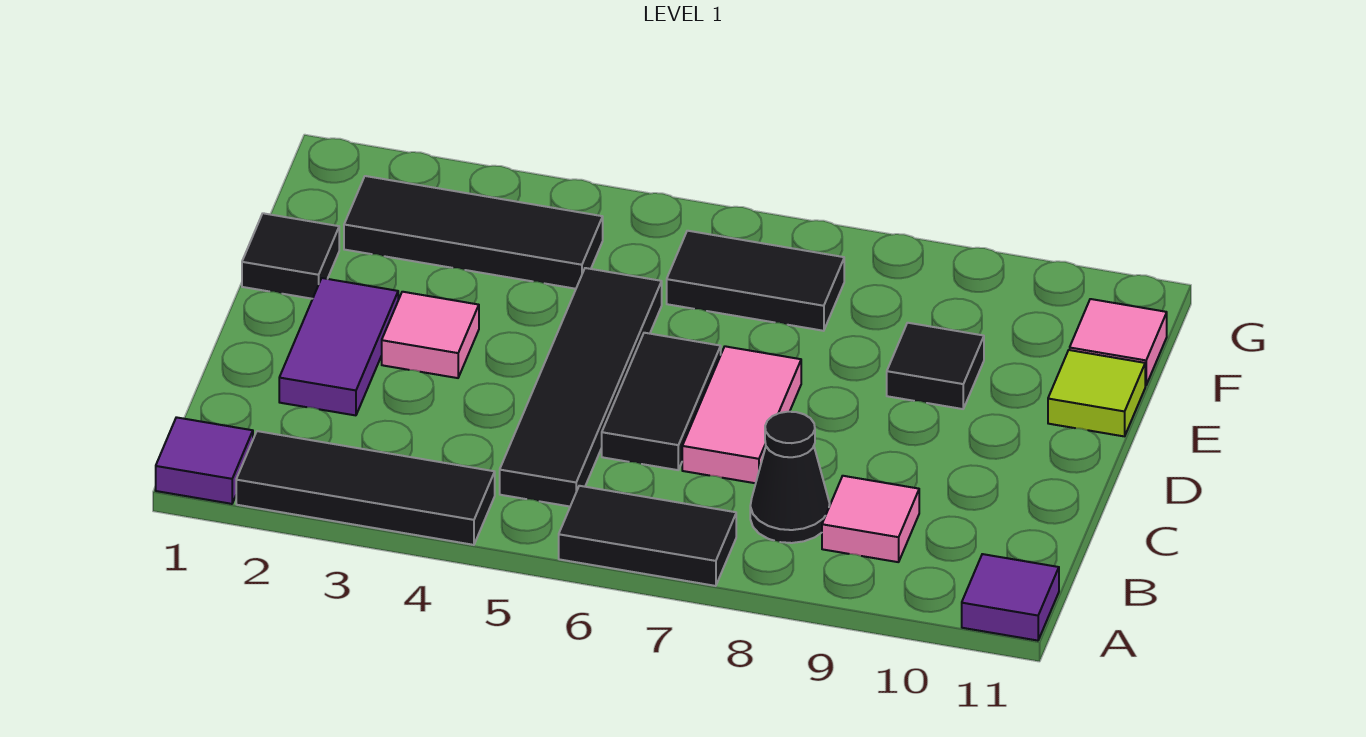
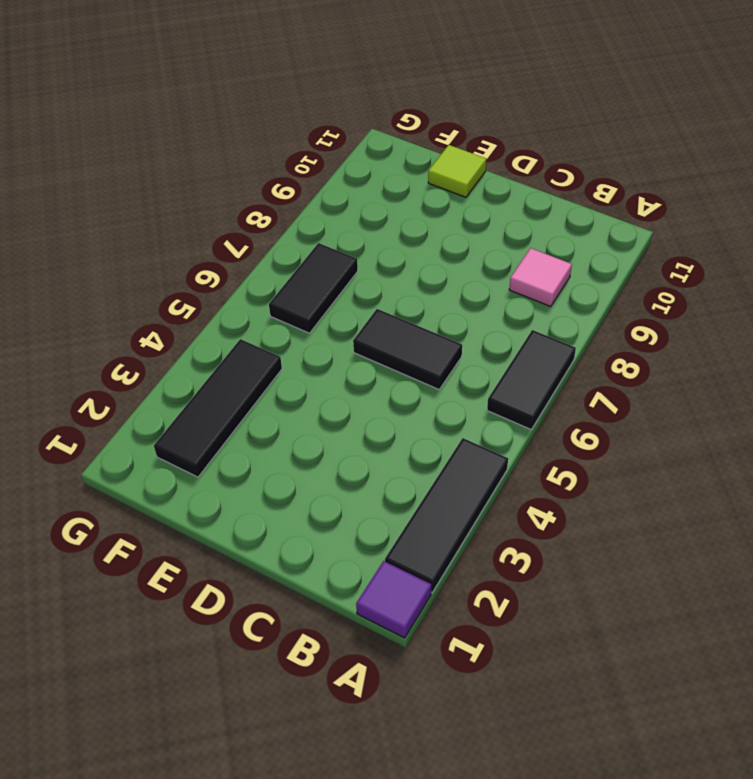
none -> purple 1x1 tile [962,554,1059,641]
none -> black 1x4 tile [500,268,662,506]
none -> black 1x1 cone [750,412,830,543]

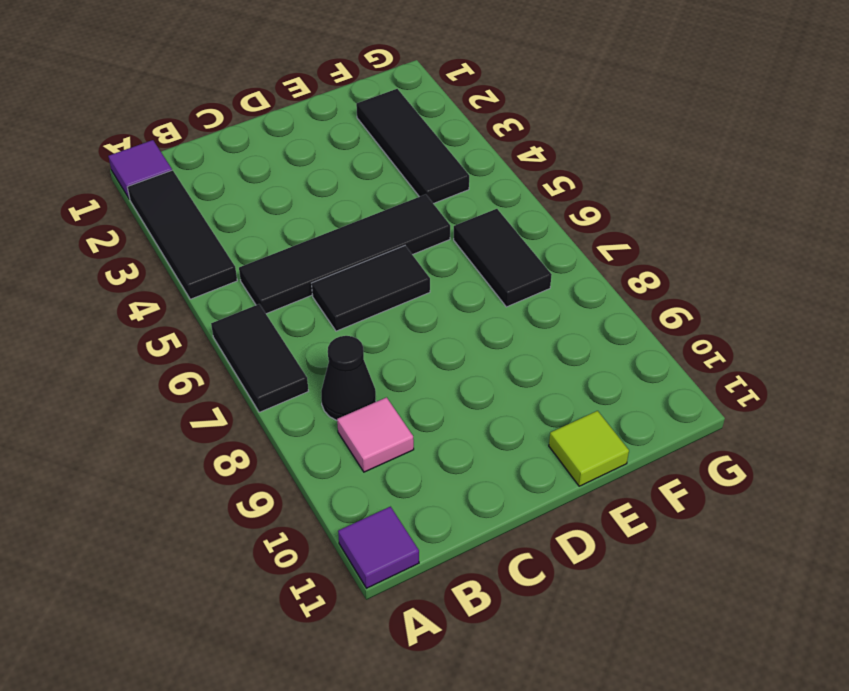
none -> purple 1x2 tile [279,278,398,415]
none -> pink 1x2 tile [682,346,801,483]
none -> pink 1x1 tile [382,292,479,378]

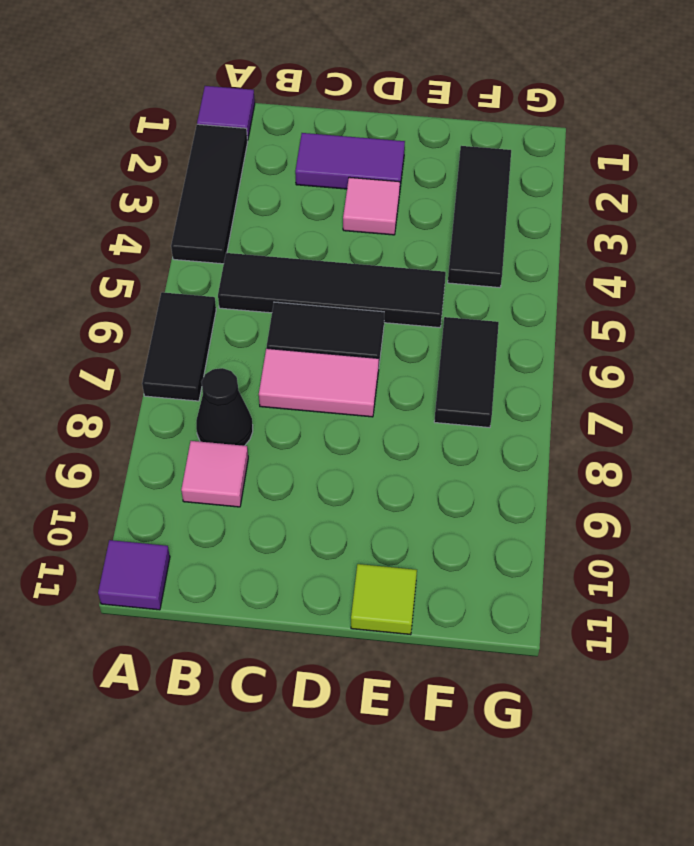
none -> black 1x1 tile [242,213,339,299]
none -> black 1x1 tile [887,323,984,409]
none -> pink 1x1 tile [1070,299,1167,385]

